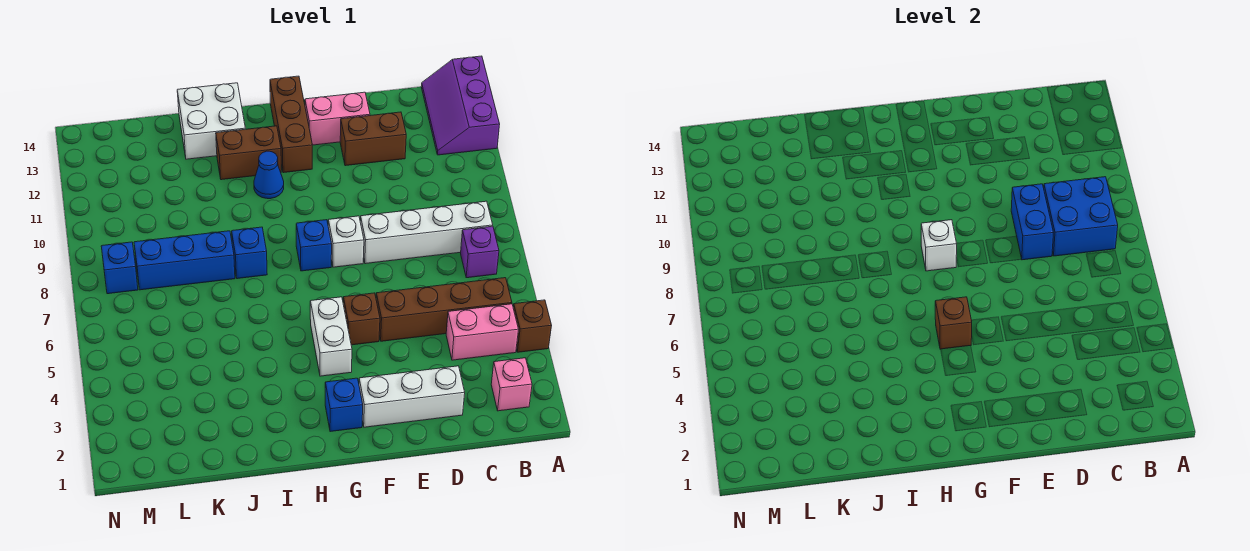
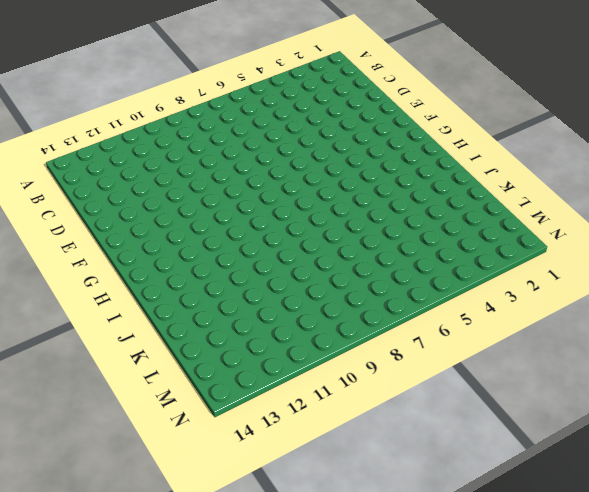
none -> brown 1x1 brick [513,300,552,352]
none -> purple 2x3 slope [421,56,500,155]
none -> pink 1x1 brick [491,358,532,411]

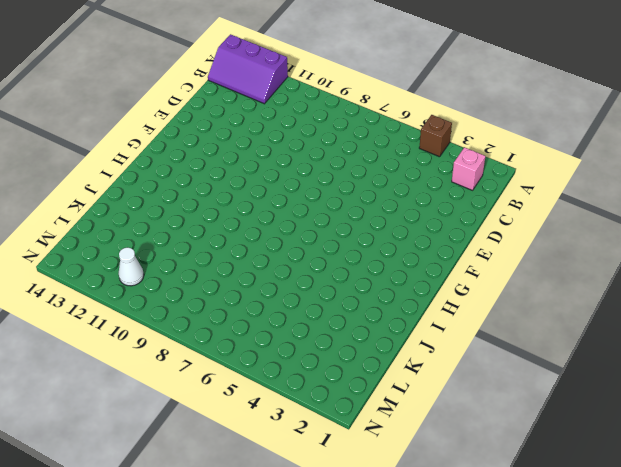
white 1x1 cone [119,247,144,286] -> none
none -> pink 1x2 brick [446,304,519,360]
none -> brown 1x4 brick [376,278,512,341]
none -> purple 1x1 brick [461,226,499,278]

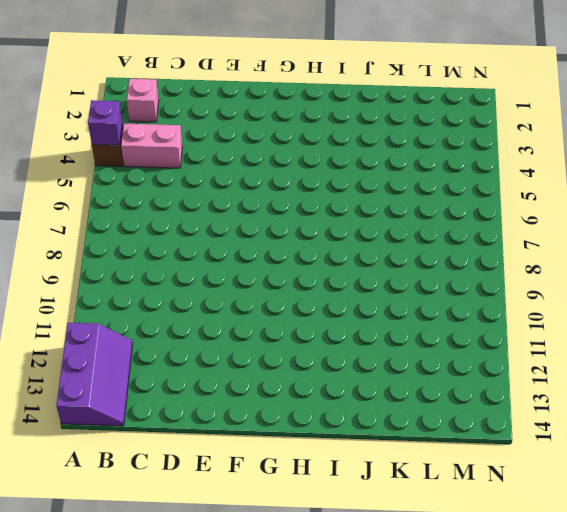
purple 1x1 brick [88,100,122,145] -> purple 1x1 brick moved to [461,226,499,278]
none -> brown 1x4 brick [376,278,512,341]
none -> white 1x4 brick [360,201,493,264]
none -> white 1x3 brick [359,366,465,427]

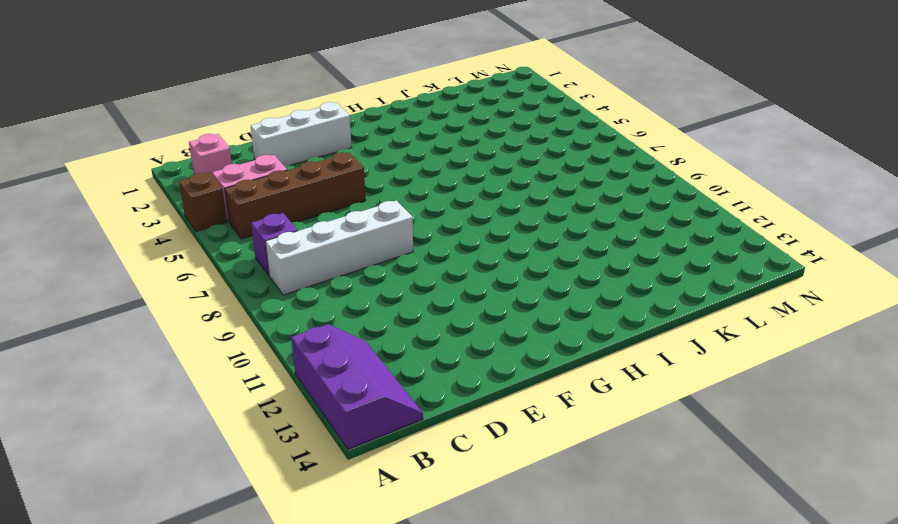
none -> brown 1x2 brick [340,112,406,166]
none -> pink 1x2 brick [305,92,370,145]
none -> brown 1x1 brick [343,293,380,345]

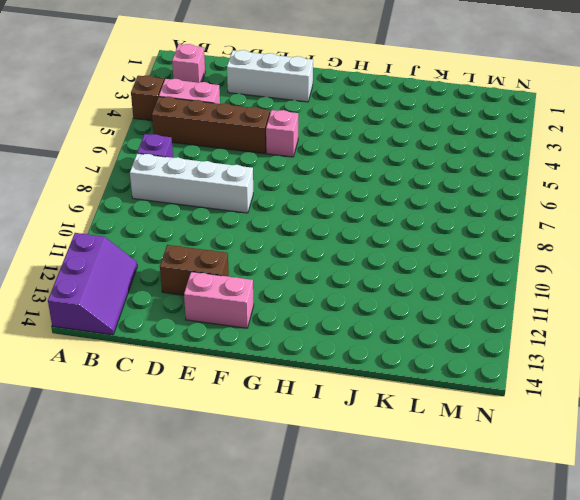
pink 1x1 brick [266,110,298,157] -> brown 1x1 brick [343,293,380,345]
none -> white 1x1 brick [328,216,364,267]
none -> blue 1x1 brick [325,378,363,432]
none -> white 1x2 brick [310,297,352,376]

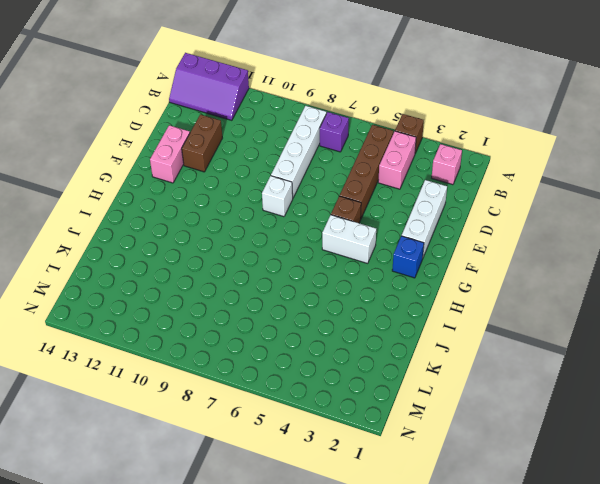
none -> blue 1x1 brick [296,220,332,271]
none -> brown 1x3 brick [270,76,312,173]
none -> blue 1x1 cone [254,151,284,199]

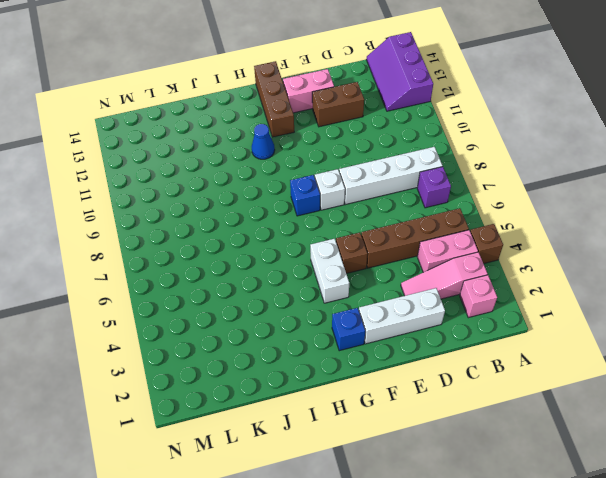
pink 1x3 slope [401,252,488,299] -> none
none -> brown 1x2 brick [216,126,281,180]
none -> blue 1x1 brick [232,227,267,279]
none -> white 2x2 brick [177,83,245,159]

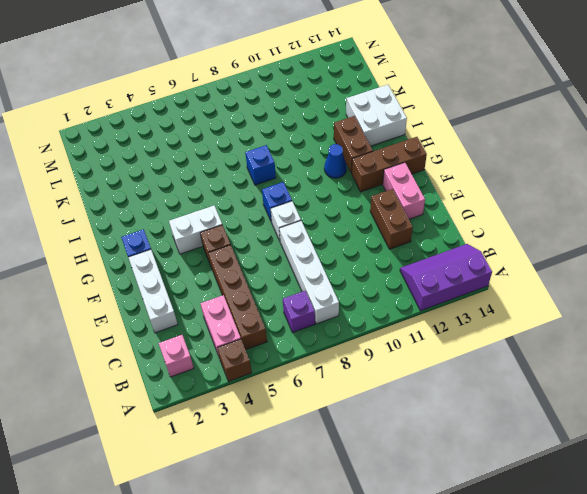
none -> blue 1x3 brick [134,231,235,290]
none -> blue 1x1 brick [101,242,138,294]
none -> blue 2x2 brick [1044,177,1118,256]

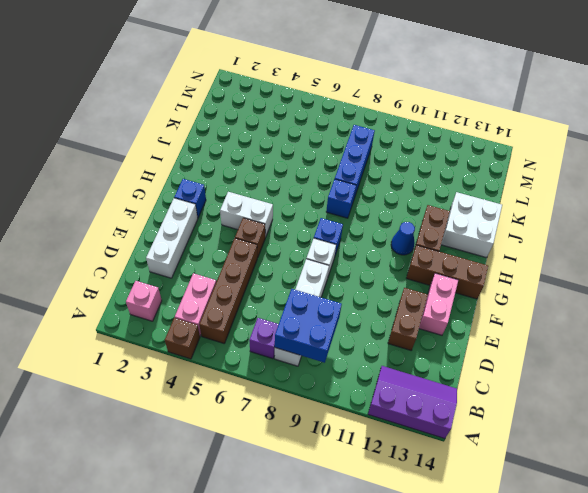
none -> blue 1x1 brick [101,242,138,294]
none -> blue 1x2 brick [1011,184,1053,260]
none -> brown 1x1 brick [935,297,972,349]

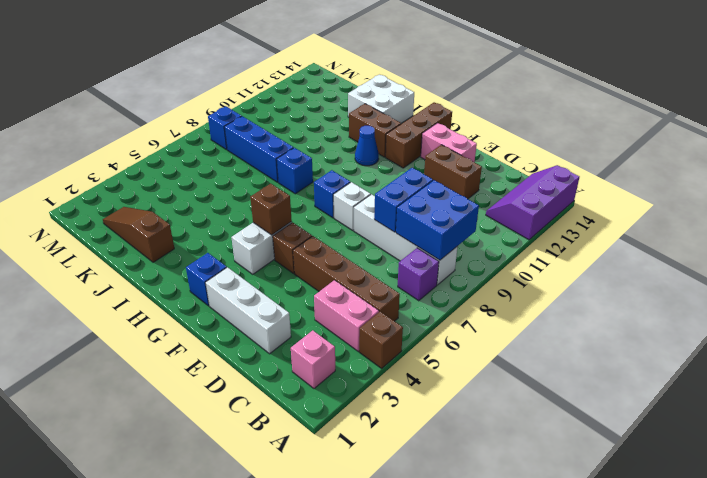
brown 1x3 slope [103,207,174,262] -> none
none -> white 1x1 brick [921,220,957,271]

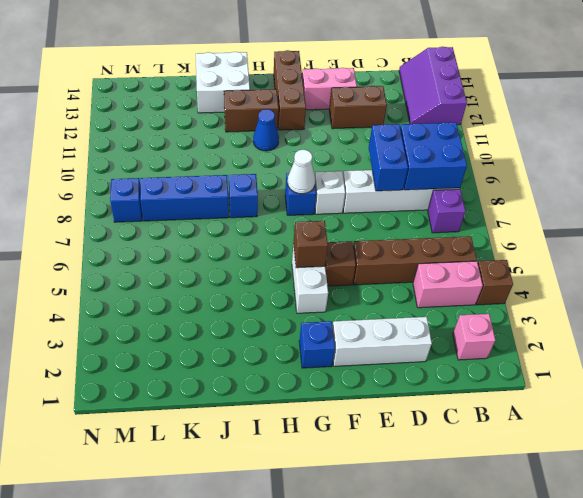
white 1x1 cone [288,150,315,194] -> white 1x1 brick [921,220,957,271]

